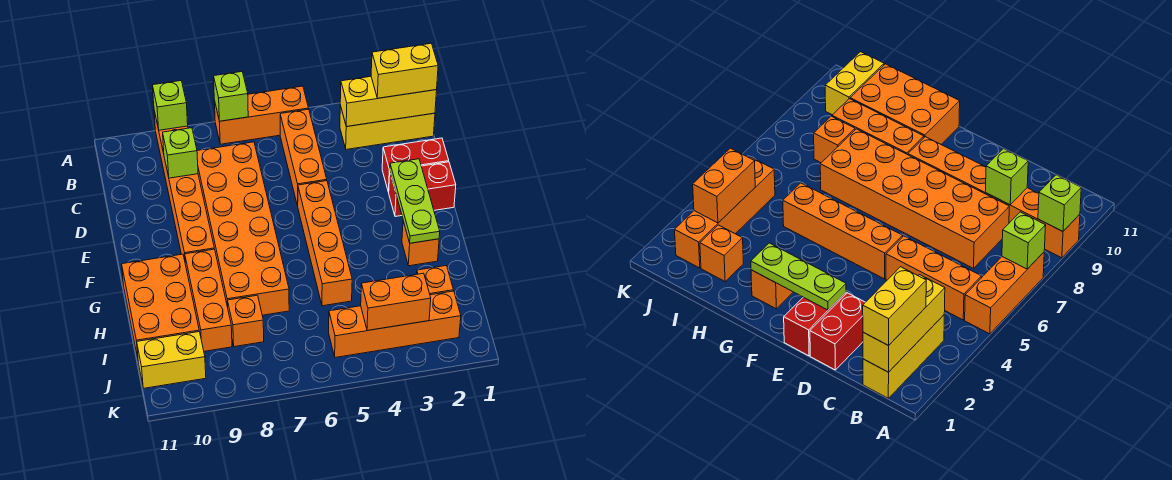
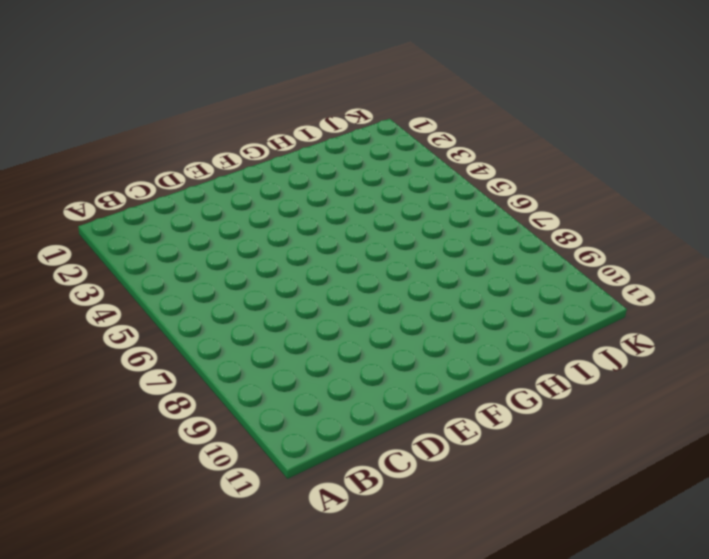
none -> orange 1x3 brick [214,86,309,144]
none -> orange 1x6 brick [154,111,214,260]
none -> yellow 1x3 brick [340,105,435,150]

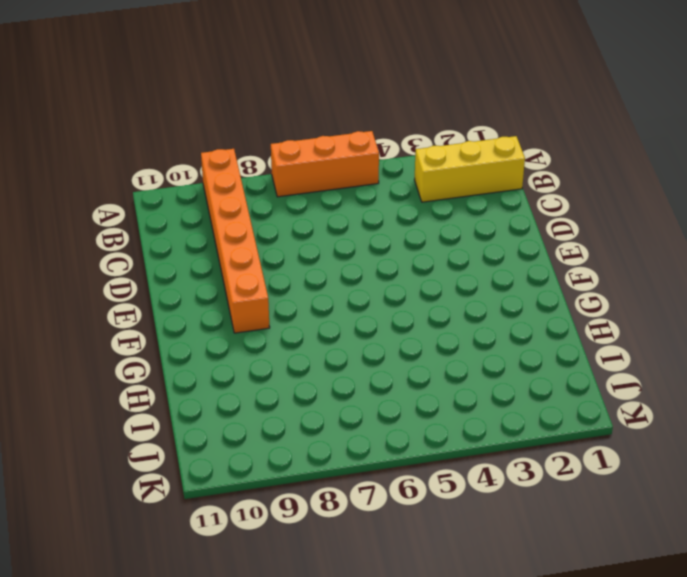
none -> orange 1x3 brick [280,109,327,206]
none -> orange 2x6 brick [197,142,289,315]
none -> red 1x2 brick [382,138,449,192]

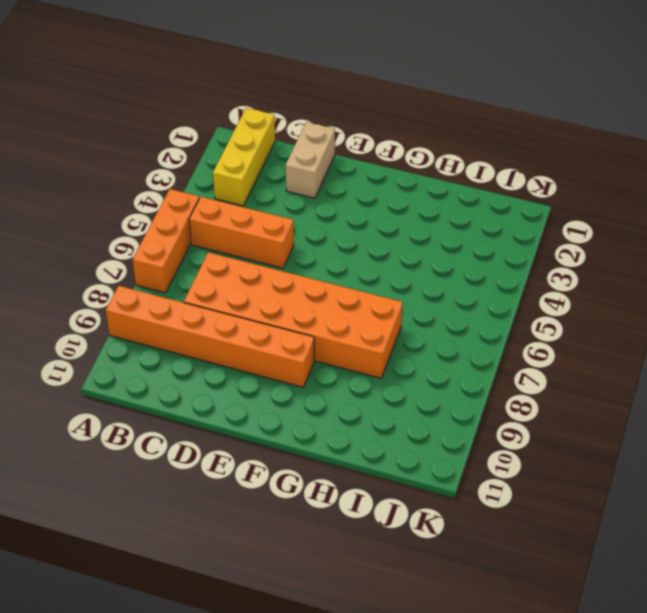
tan 1x2 brick [286,122,335,198] -> red 1x2 brick [382,138,449,192]
none -> red 1x2 brick [389,162,456,217]
none -> orange 1x4 brick [298,181,352,306]
none -> orange 1x1 brick [402,221,439,266]

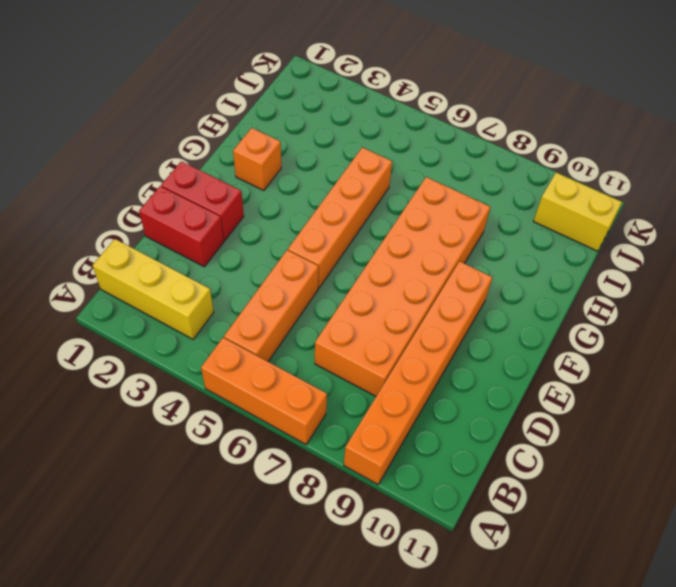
none -> orange 1x3 brick [185,249,232,351]
none -> orange 2x3 brick [122,254,199,358]
none -> orange 1x1 brick [417,266,453,295]

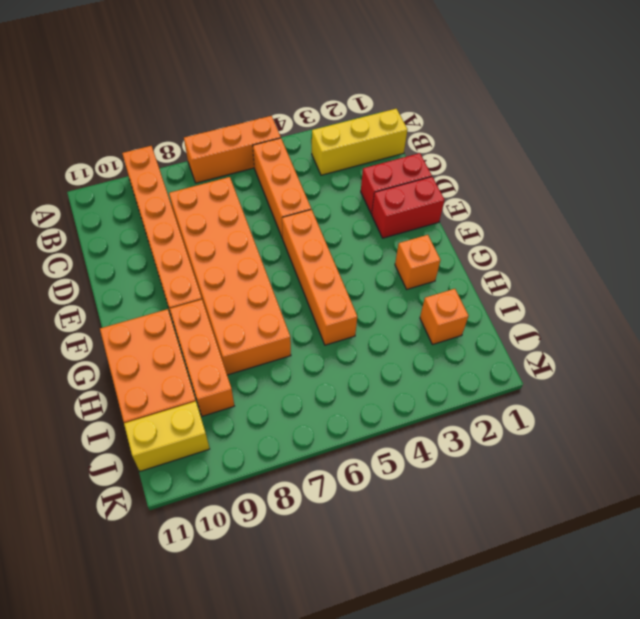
none -> orange 1x1 brick [227,295,264,347]
none -> orange 1x4 brick [329,291,461,358]
none -> lime 1x1 brick [214,72,248,121]

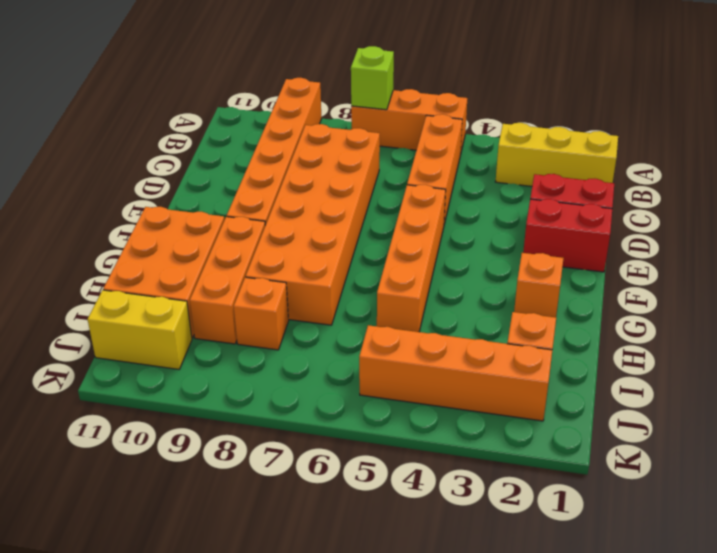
none -> lime 1x1 brick [153,81,188,130]
none -> yellow 1x3 brick [340,76,437,127]
none -> lime 1x1 brick [163,128,198,178]

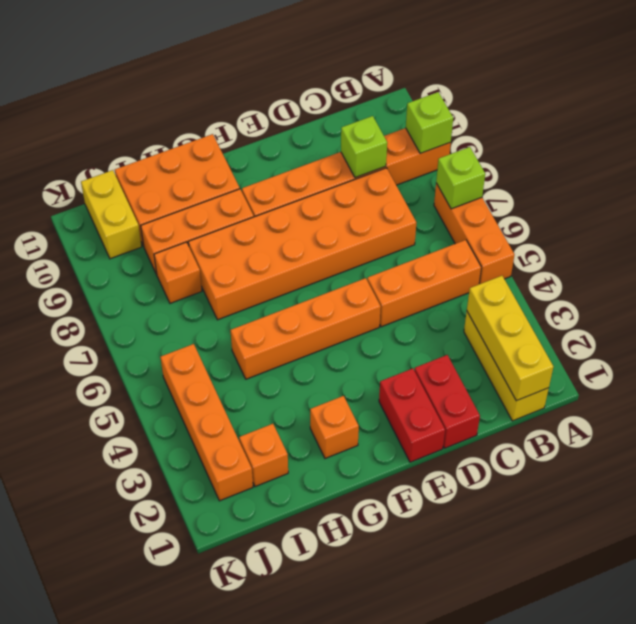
none -> lime 1x3 plate [390,159,440,243]
none -> orange 1x2 brick [361,273,431,331]
none -> yellow 1x2 brick [371,43,438,98]

